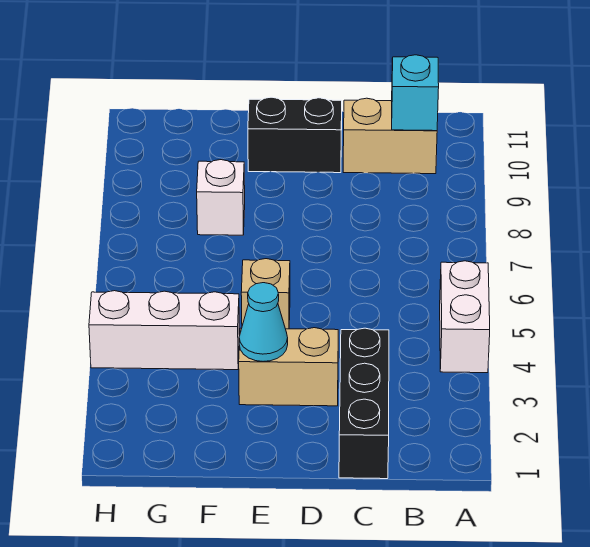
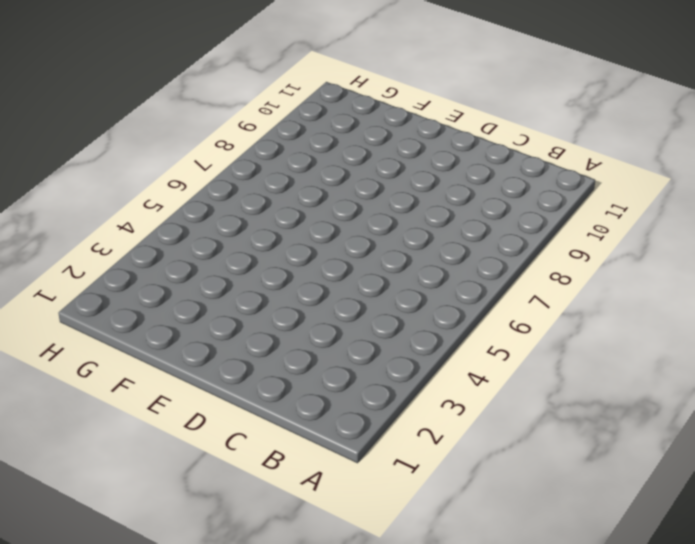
none -> white 1x2 brick [440,261,490,373]
none -> tan 1x2 brick [343,98,437,174]

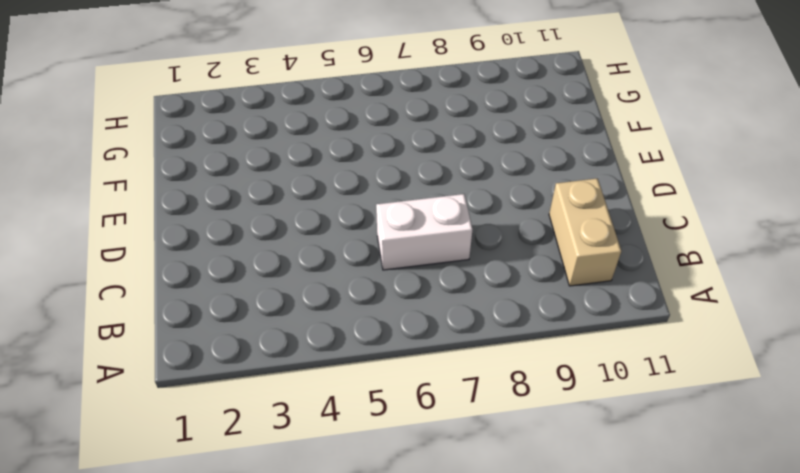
white 1x2 brick [376,194,472,270] -> white 1x2 brick moved to [440,261,490,373]
none -> black 1x3 brick [339,328,389,479]
none -> tan 1x2 brick [239,328,338,406]

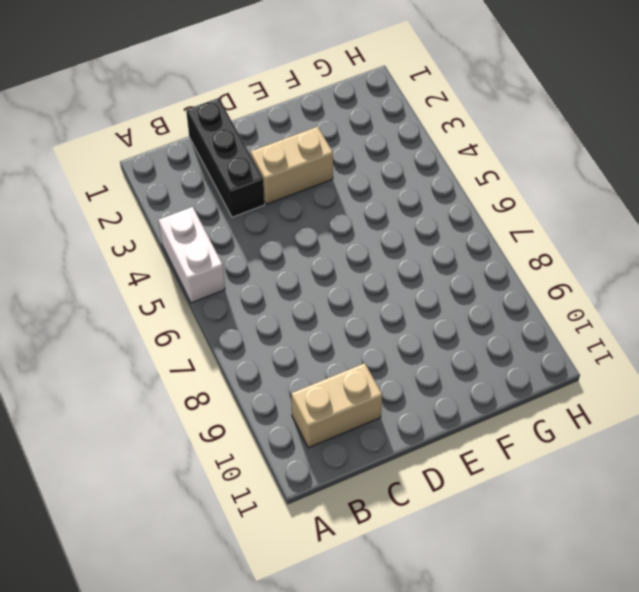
none -> black 1x2 brick [248,97,342,173]
none -> tan 1x1 brick [241,259,290,329]

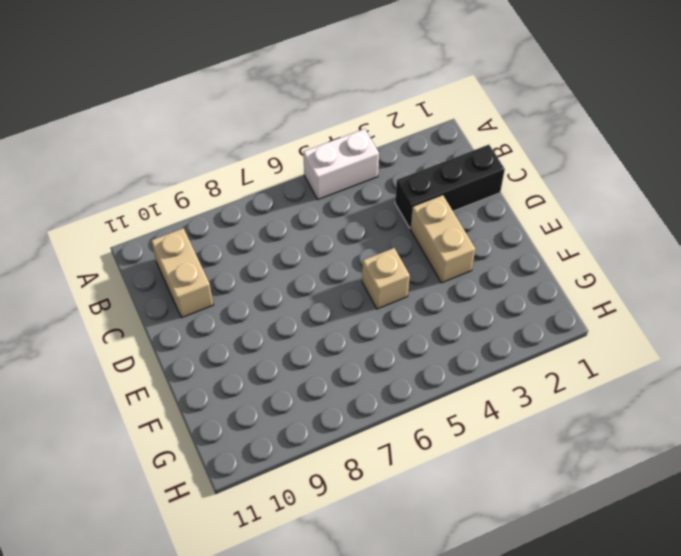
none -> black 1x2 brick [248,97,342,173]
none -> white 1x3 brick [89,291,240,370]

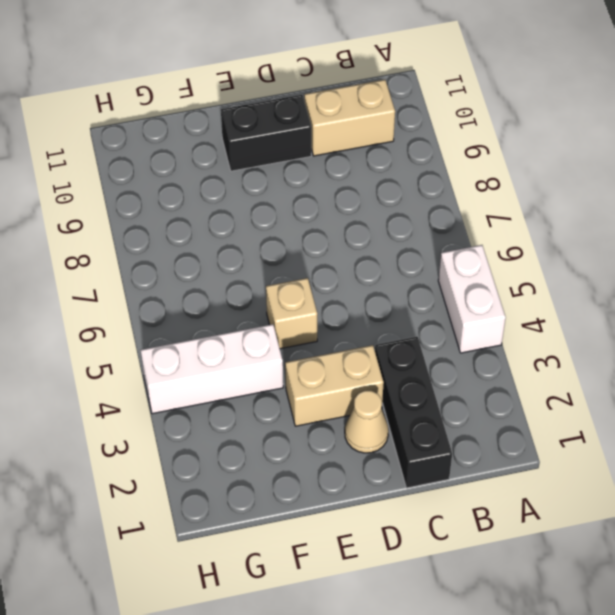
tan 1x1 cone [345,391,389,453] -> none
none -> white 1x1 brick [197,160,245,235]
none -> cyan 1x1 brick [392,55,439,131]

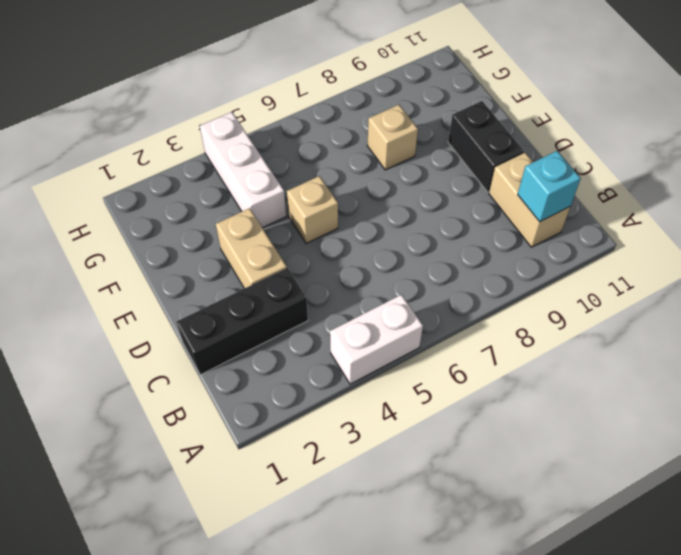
tan 1x1 brick [367,105,418,170] -> white 1x1 brick [197,160,245,235]
none -> cyan 1x1 cone [239,283,288,361]

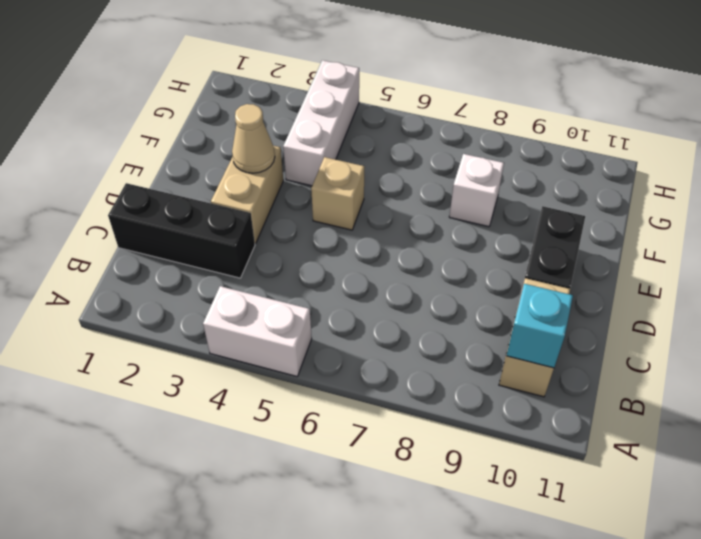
tan 1x1 cone [232,104,275,173] -> cyan 1x1 cone [239,283,288,361]

